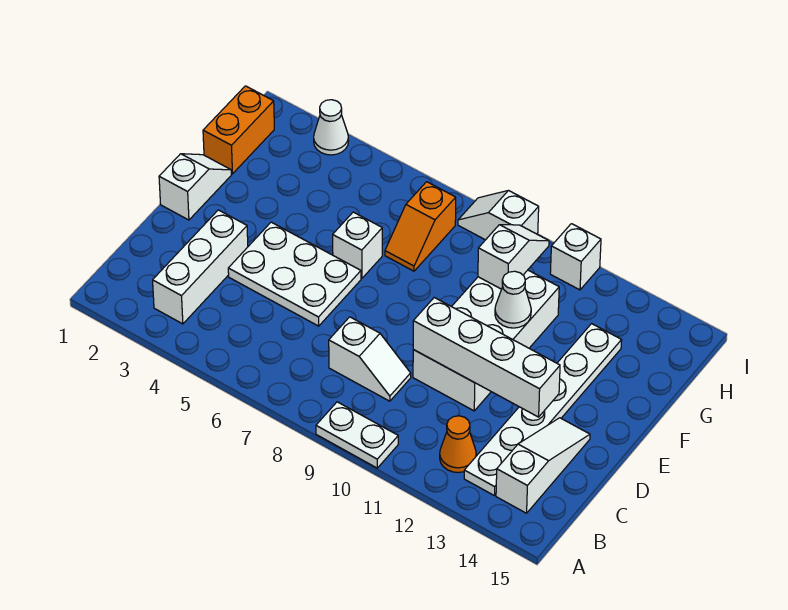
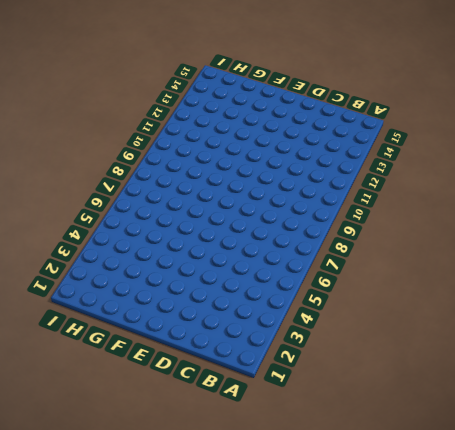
none -> white 1x2 plate [316,402,398,468]
none -> white 1x3 brick [153,210,248,324]
none -> orange 1x1 cone [440,416,476,473]

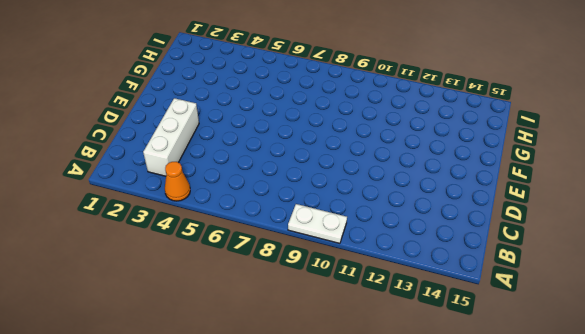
orange 1x1 cone [165,162,190,201] -> orange 1x1 cone moved to [440,416,476,473]
none -> white 1x6 plate [464,324,622,496]
none -> white 1x3 slope [496,418,590,513]
none -> white 1x2 slope [329,317,411,401]

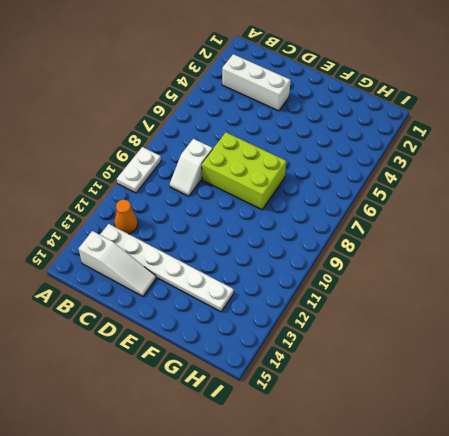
lime 2x3 brick [202,133,286,210] -> none
none -> white 2x3 plate [228,222,361,326]
none -> white 2x4 brick [413,270,559,411]
none -> white 1x2 slope [159,154,231,220]

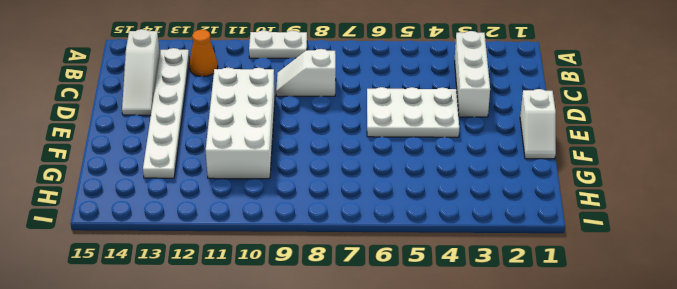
none -> white 1x1 brick [333,212,382,278]
none -> orange 1x2 brick [203,86,274,174]
none -> orange 1x2 slope [385,182,456,271]

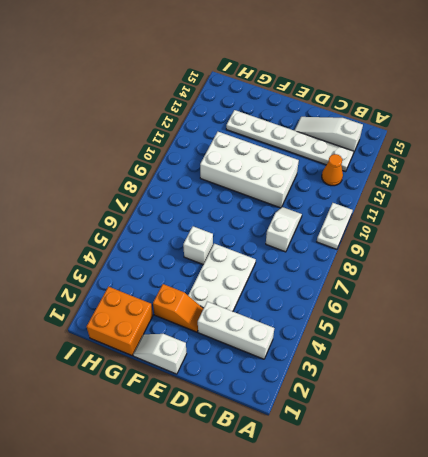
orange 1x2 slope [153,284,203,332] -> orange 1x2 slope moved to [385,182,456,271]
orange 2x2 brick [87,287,153,355] -> orange 1x2 brick [203,86,274,174]
none -> white 1x1 cone [314,100,349,155]
none -> white 1x2 slope [458,190,539,240]
none -> white 1x1 brick [550,224,601,290]

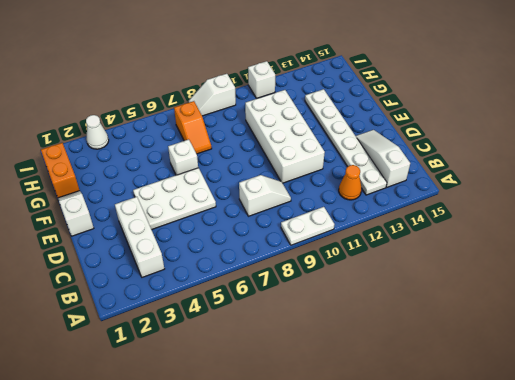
none -> white 1x4 brick [413,298,560,417]
none -> white 1x1 cone [495,271,531,328]
none -> white 1x2 slope [478,225,549,289]

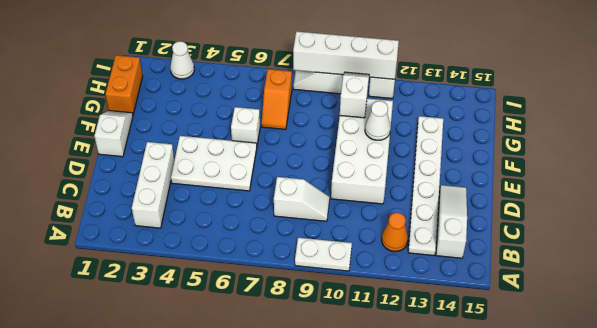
white 1x4 brick [293,31,399,79] -> white 1x4 brick moved to [413,298,560,417]

